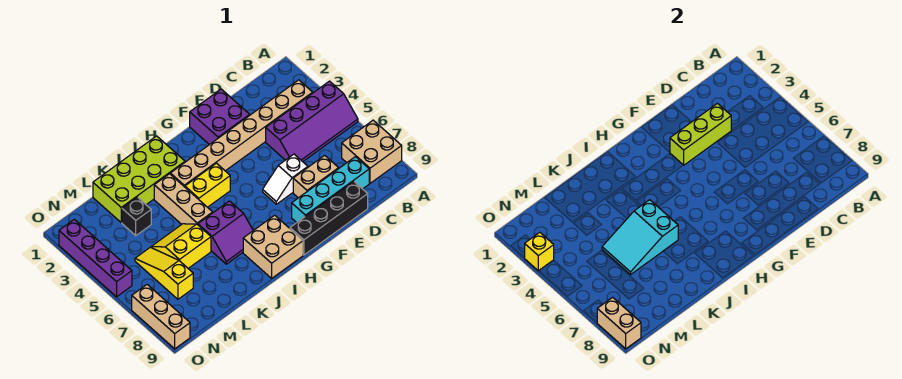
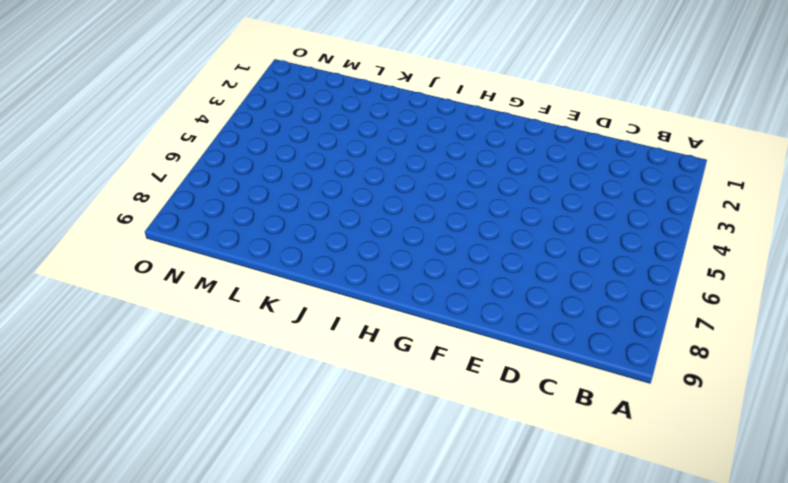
none -> purple 2x4 slope [266,81,358,162]
none -> tan 2x2 brick [342,120,402,183]
none -> tan 1x8 brick [170,80,313,187]

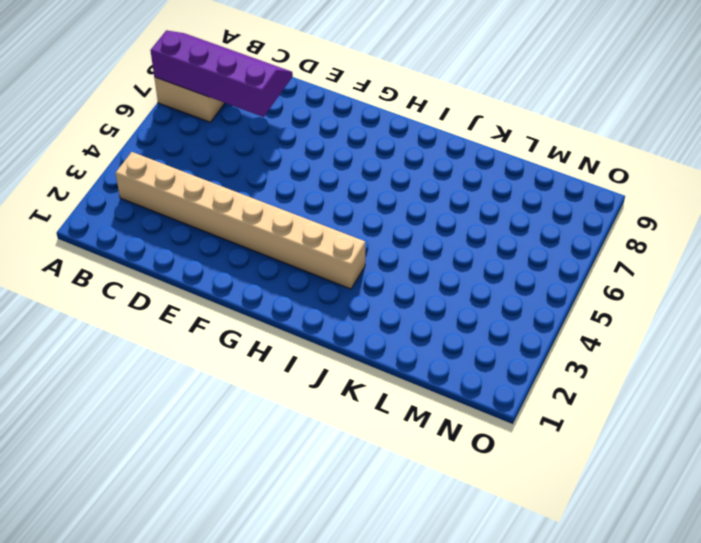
purple 2x4 slope [150,30,293,117] -> purple 2x4 slope moved to [266,81,358,162]
none -> cyan 1x4 brick [292,157,369,223]
none -> tan 1x2 brick [293,155,339,198]
none -> black 1x4 brick [290,182,368,255]

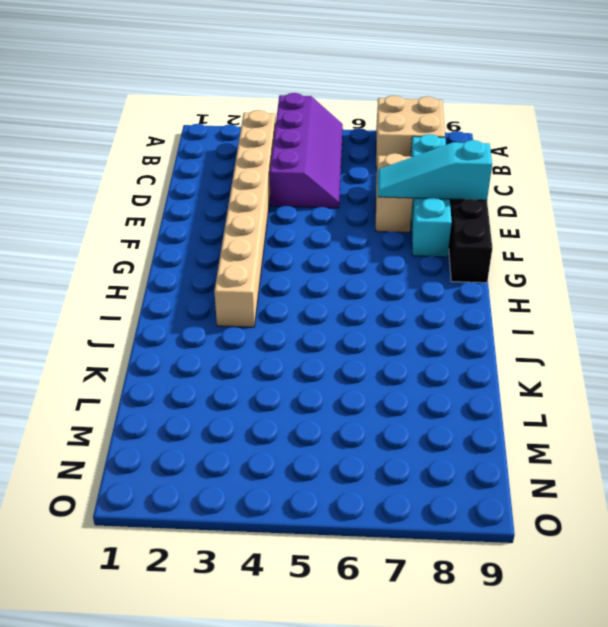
cyan 1x3 slope [378,140,492,200] -> none
none -> purple 2x2 brick [190,89,250,145]
none -> white 1x2 slope [263,154,308,204]
none -> yellow 1x2 brick [185,163,230,207]

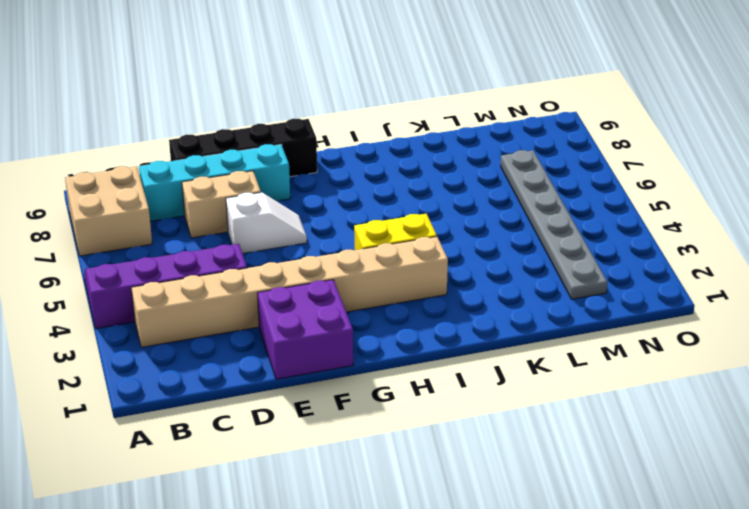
grey 1x6 plate [501,150,607,299] -> yellow 1x3 slope [135,247,193,299]
none -> tan 2x2 brick [243,215,303,278]
none -> lime 2x4 brick [93,136,185,222]
none -> purple 2x2 slope [198,201,253,264]

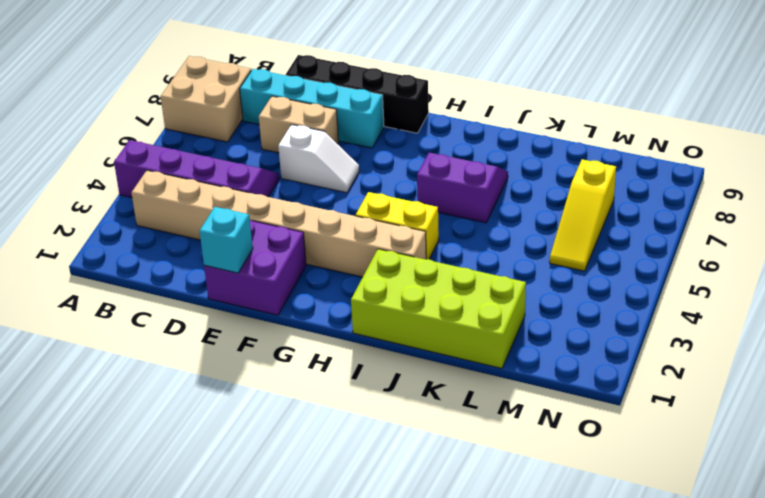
cyan 1x1 brick [199,207,253,273] -> none
none -> tan 2x2 brick [243,215,303,278]
none -> tan 1x3 brick [154,174,213,225]
none -> yellow 2x2 slope [151,224,211,268]

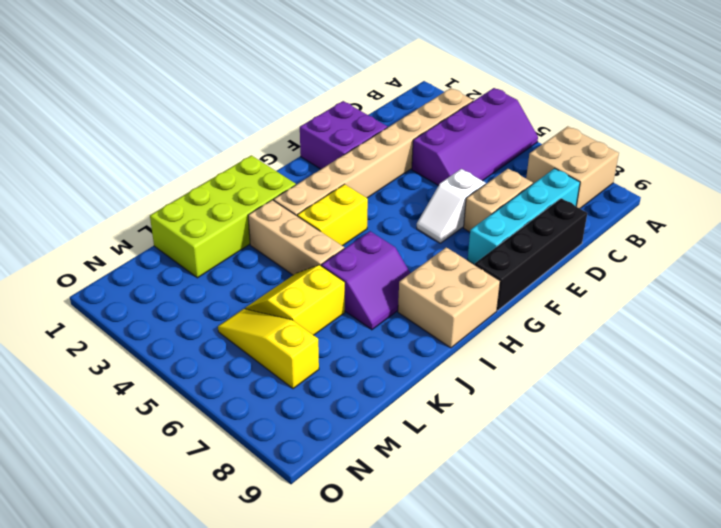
none -> black 1x1 brick [122,197,151,236]
none -> purple 1x4 brick [59,219,132,297]
none -> tan 1x3 brick [132,285,190,349]

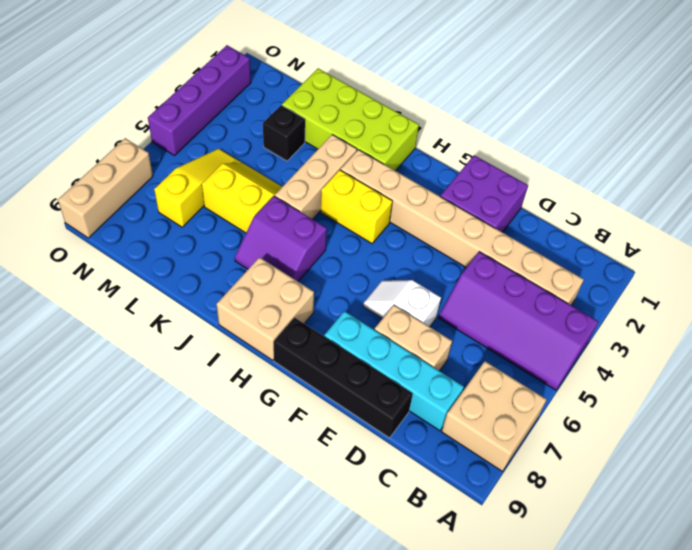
none -> lime 1x3 brick [670,103,731,165]
none -> cyan 2x3 slope [602,200,678,275]
none -> yellow 1x1 brick [525,233,554,271]

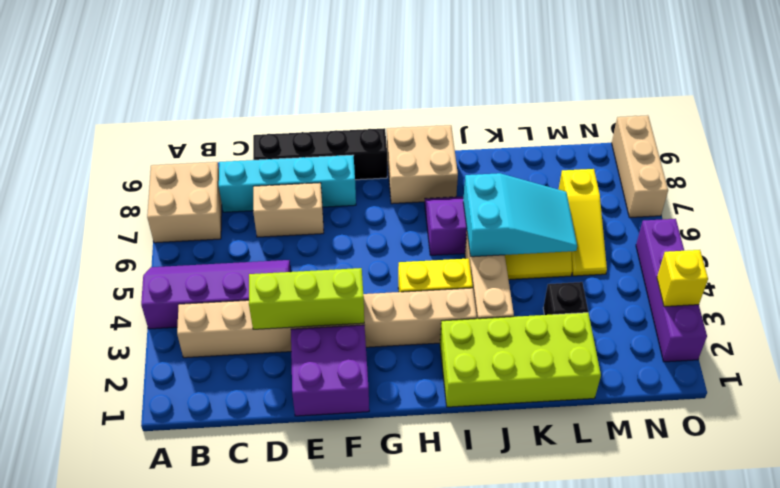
none -> white 1x2 slope [263,154,308,204]
none -> tan 1x2 brick [597,297,641,349]

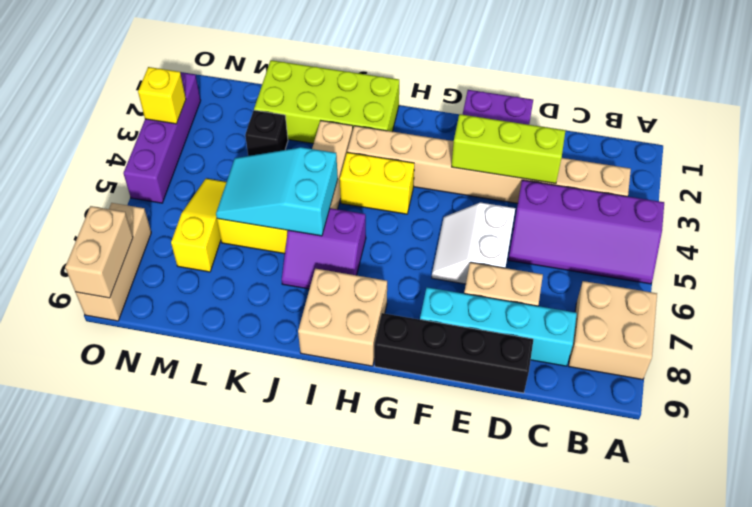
white 2x2 slope [432,203,515,284] -> white 1x2 slope [263,154,308,204]

